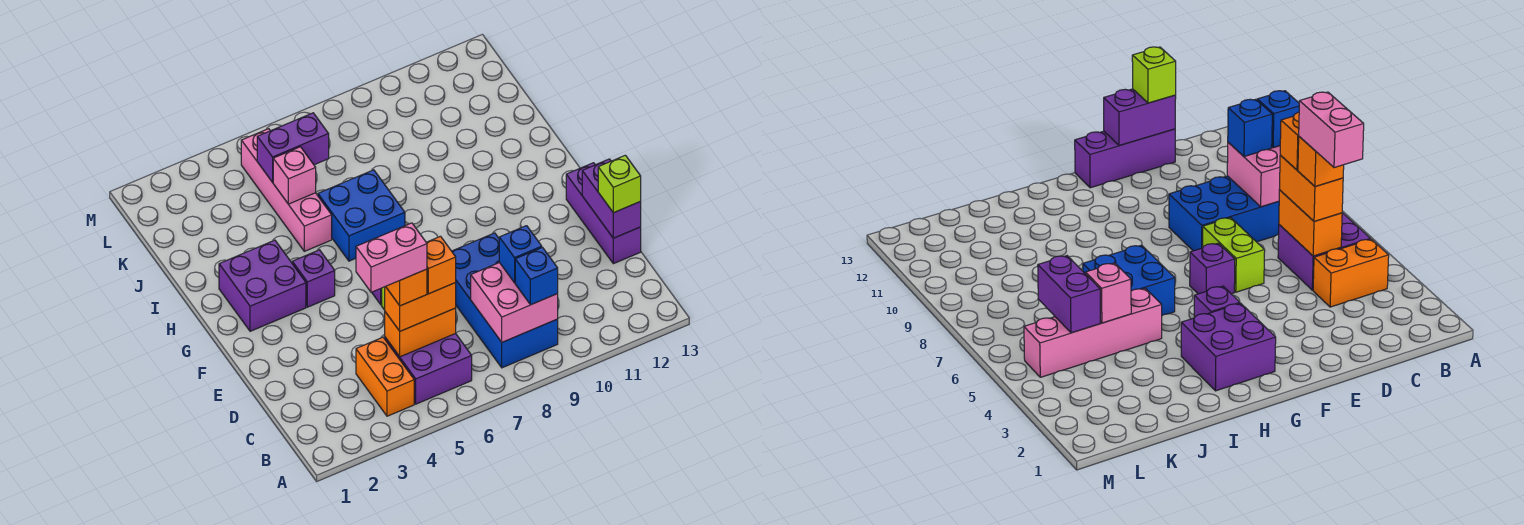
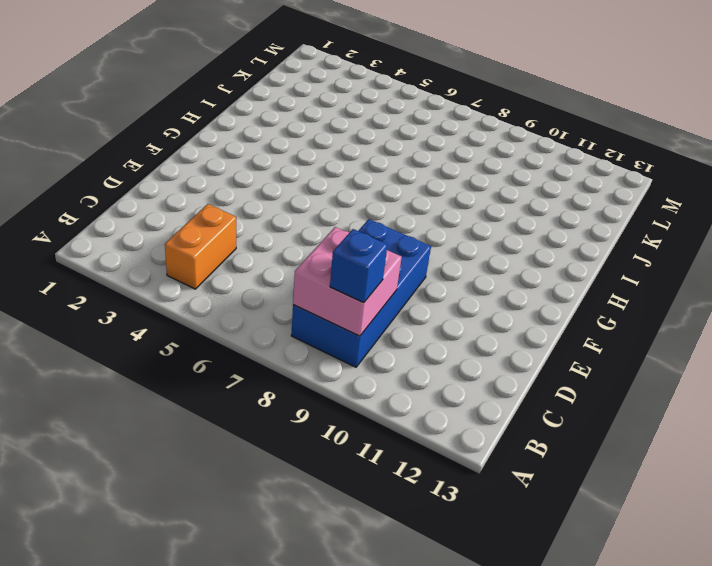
none -> purple 2x2 brick [385,333,472,404]
none -> purple 1x3 brick [566,163,641,264]
none -> lime 1x2 brick [1202,218,1265,292]

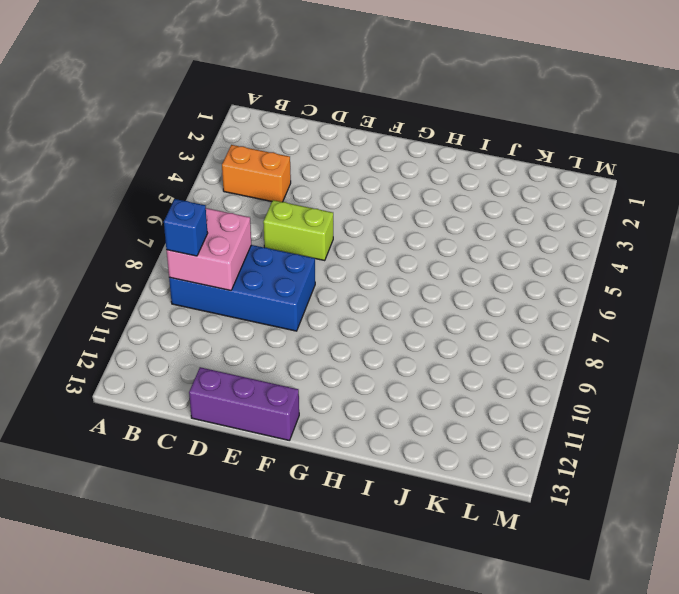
lime 1x2 brick [263,200,333,260] -> lime 1x2 brick turned to [1202,218,1265,292]
none -> purple 2x2 brick [385,333,472,404]
none -> purple 1x1 brick [1190,243,1235,294]
none -> purple 2x2 brick [219,240,306,331]

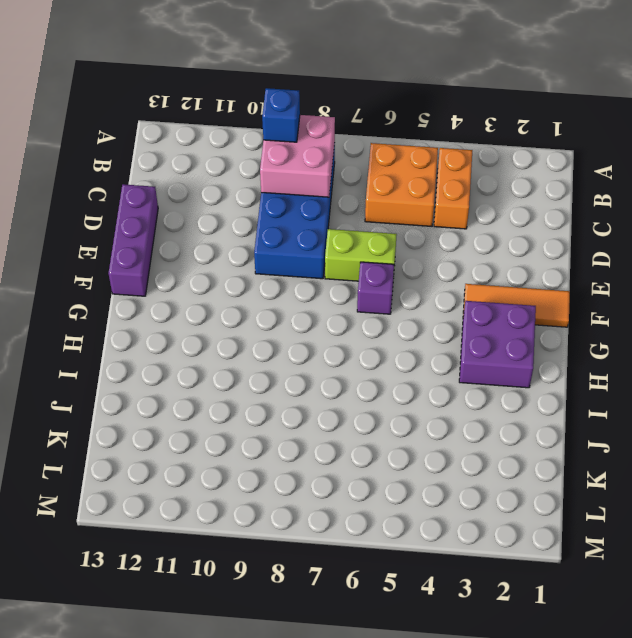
orange 2x2 brick [365,143,438,226] -> purple 2x2 brick [385,333,472,404]
orange 1x3 tile [463,284,570,327] -> none
none -> purple 1x1 brick [292,250,335,307]
none -> blue 2x2 brick [318,170,405,261]
none -> pink 1x4 brick [241,129,332,251]

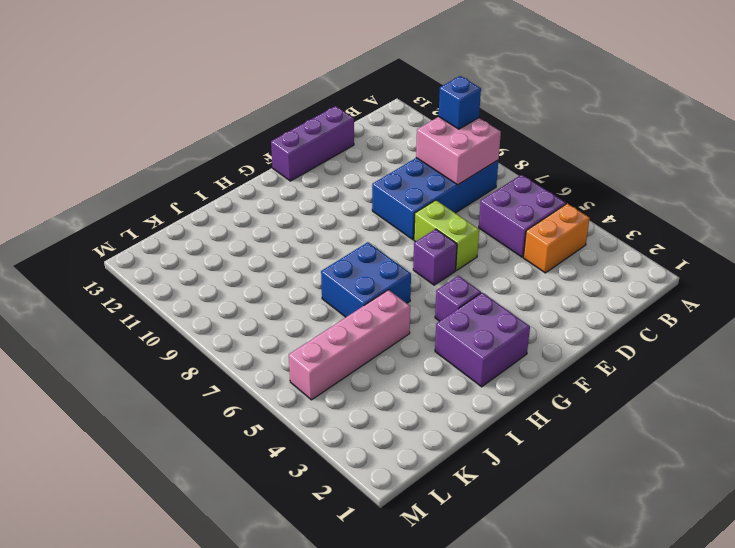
none -> orange 1x2 brick [385,308,456,357]
none -> purple 1x2 brick [582,159,641,238]
none -> pink 1x1 brick [273,147,316,204]

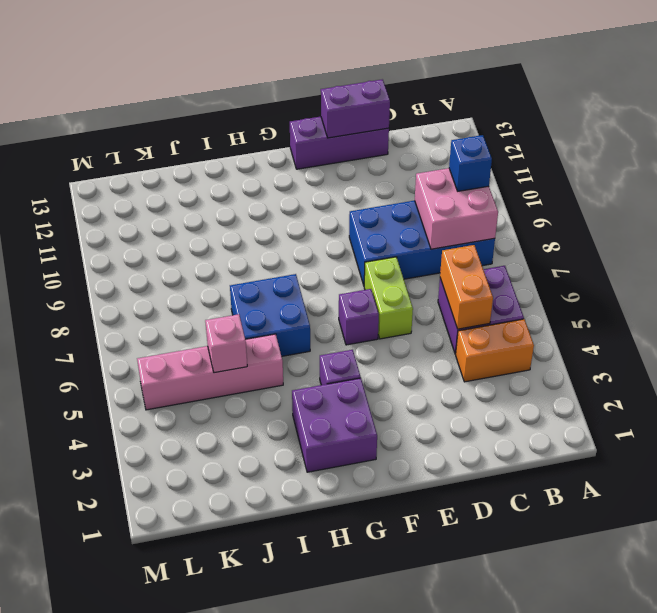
none -> purple 1x2 brick [257,113,329,182]
none -> orange 1x2 brick [385,283,456,331]
none -> blue 1x1 brick [499,226,542,283]

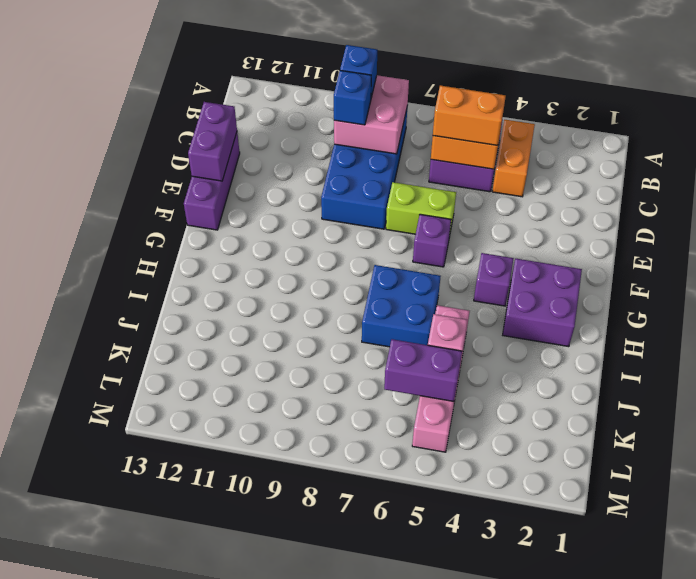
none -> lime 1x1 brick [598,155,641,213]
none -> orange 1x1 brick [386,269,427,306]
none -> orange 1x1 brick [426,236,456,294]

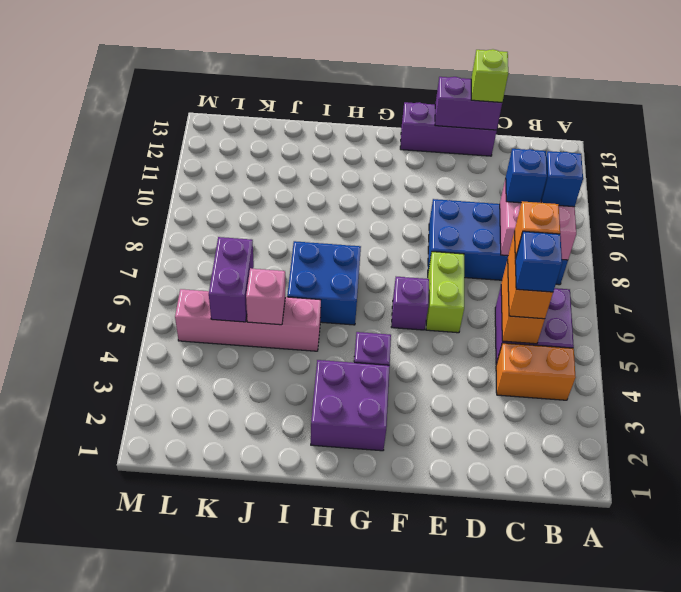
blue 1x1 brick [515,231,562,292] -> orange 1x1 brick [386,269,427,306]
none -> pink 1x2 brick [356,223,427,292]

